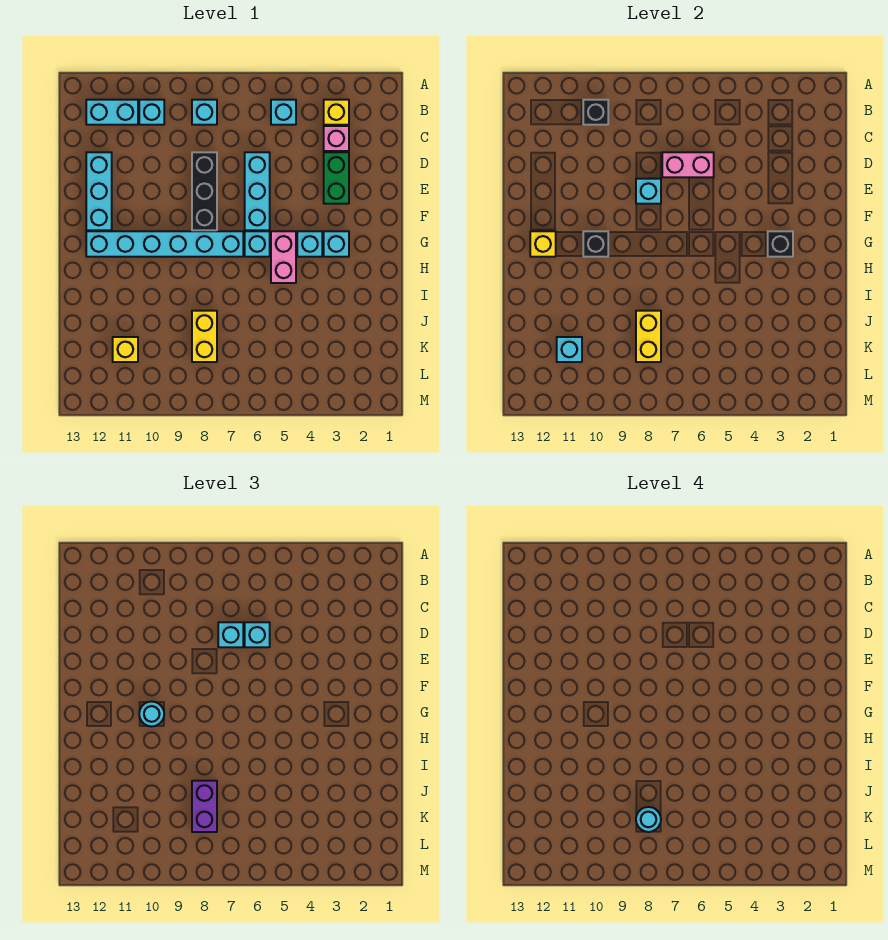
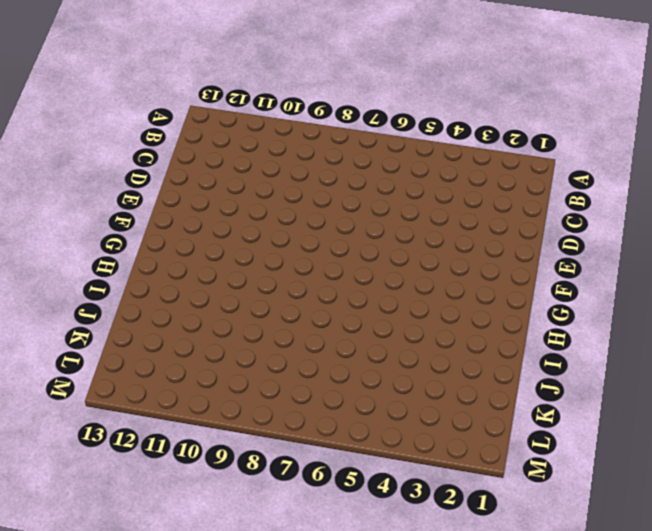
none -> yellow 1x1 brick [324,100,349,125]
none -> cyan 1x1 brick [271,100,296,125]
none -> cyan 1x1 brick [192,100,217,125]
none -> cyan 1x1 brick [139,100,164,125]

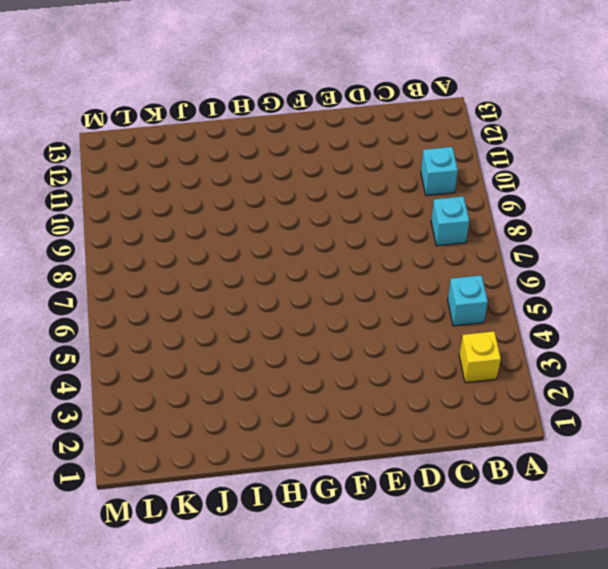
none -> cyan 1x2 brick [86,100,138,125]
none -> pink 1x1 brick [324,126,349,151]
none -> green 1x2 brick [324,152,349,204]
none -> cyan 1x3 brick [245,152,270,230]

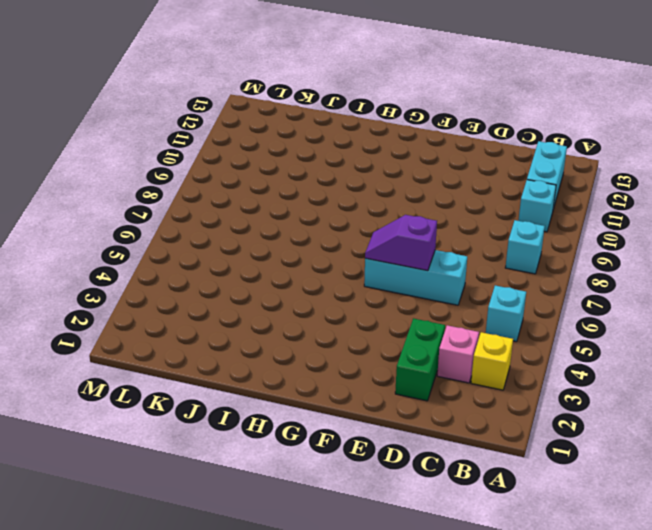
green 1x2 brick [395,318,445,401] -> green 1x2 brick turned to [324,152,349,204]
purple 1x2 slope [365,215,437,271] -> none
none -> black 1x3 brick [192,152,217,230]
none -> cyan 1x3 brick [86,152,112,230]
none -> cyan 1x1 brick [324,231,349,257]
none -> cyan 1x1 brick [297,231,322,257]

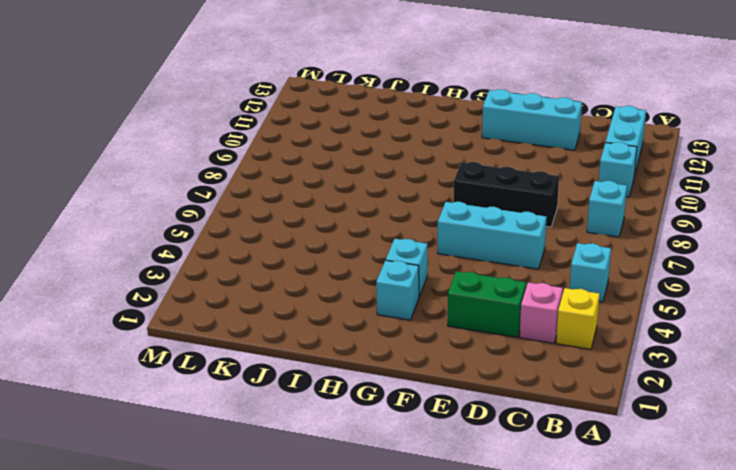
none -> pink 1x2 brick [271,231,296,283]
none -> cyan 1x1 brick [245,231,270,257]
none -> cyan 1x6 brick [86,231,243,257]
none -> yellow 1x2 brick [192,311,217,362]

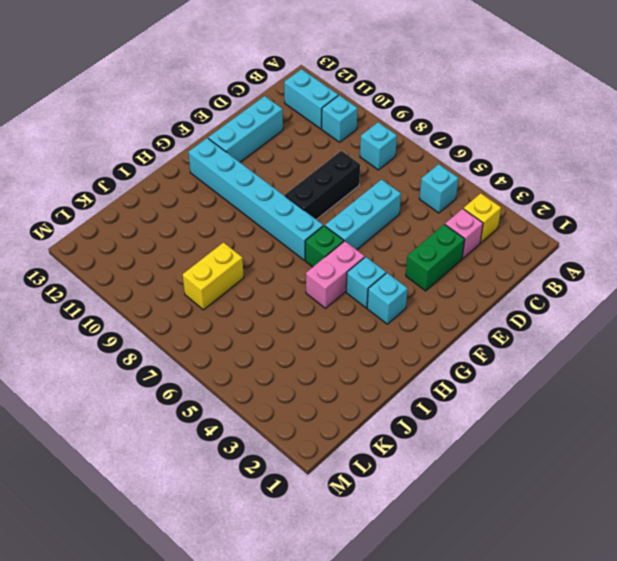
green 1x1 brick [305,226,344,267] -> cyan 1x1 brick [245,231,270,257]
none -> yellow 1x1 brick [113,337,138,362]
none -> black 1x1 brick [583,100,608,125]
none -> pink 1x2 brick [662,152,714,177]
none -> cyan 1x1 brick [636,179,661,204]

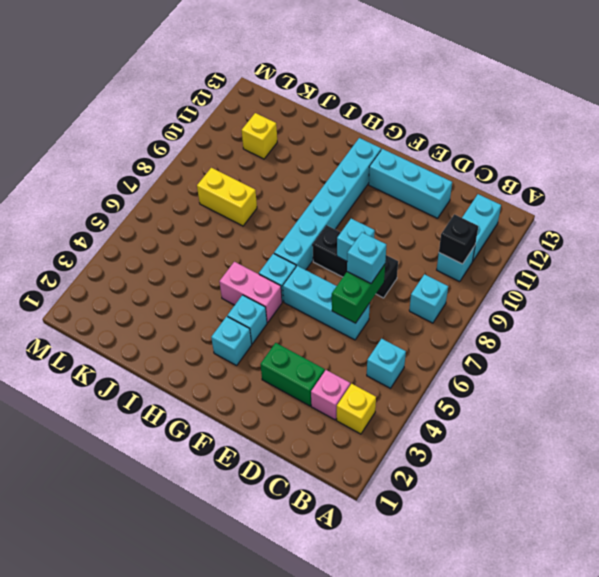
green 1x2 brick [332,265,385,323] -> pink 1x2 brick [662,152,714,177]
none -> black 1x1 brick [768,231,793,257]
none -> black 1x1 brick [583,231,608,257]
none -> yellow 1x1 brick [530,231,556,257]
none -> yellow 1x2 brick [636,311,661,362]

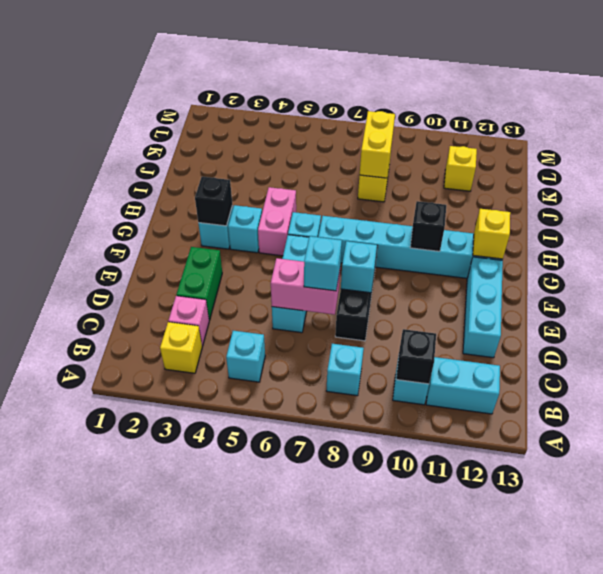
none -> cyan 1x1 brick [557,337,582,362]
none -> cyan 1x1 brick [245,622,270,647]
none -> cyan 1x1 round brick [139,701,164,727]
none -> purple 1x2 brick [192,781,217,832]

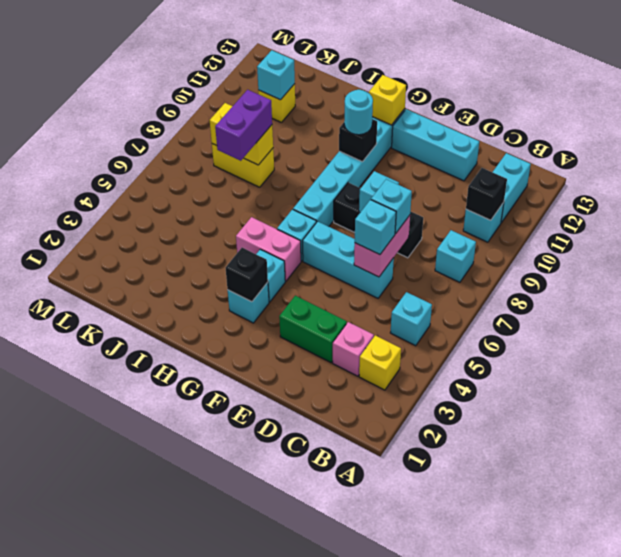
purple 1x2 brick [215,90,272,161] -> purple 1x2 brick turned to [192,781,217,832]
none -> cyan 1x1 round brick [636,807,661,832]

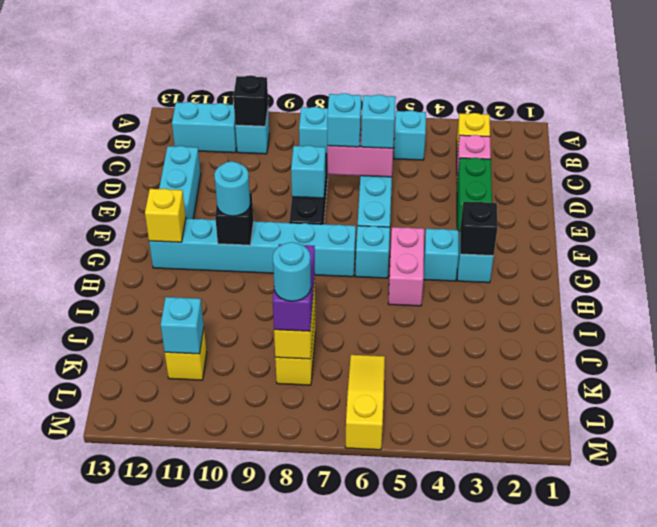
yellow 1x3 slope [345,355,385,450] -> none

